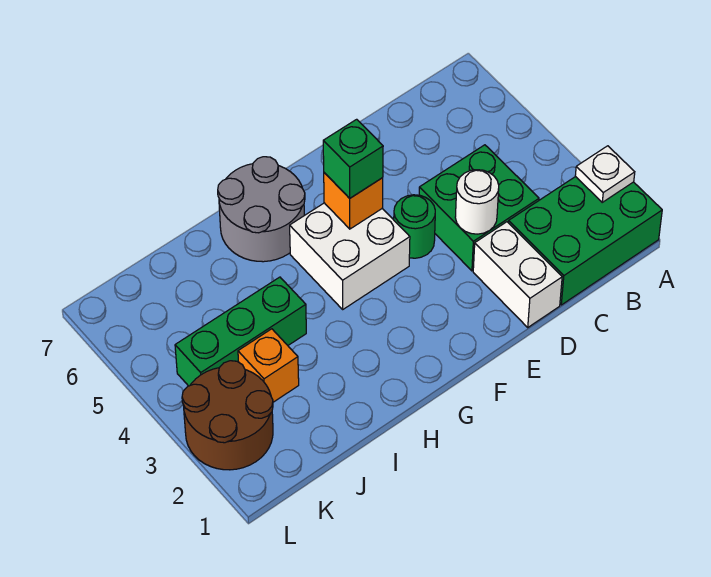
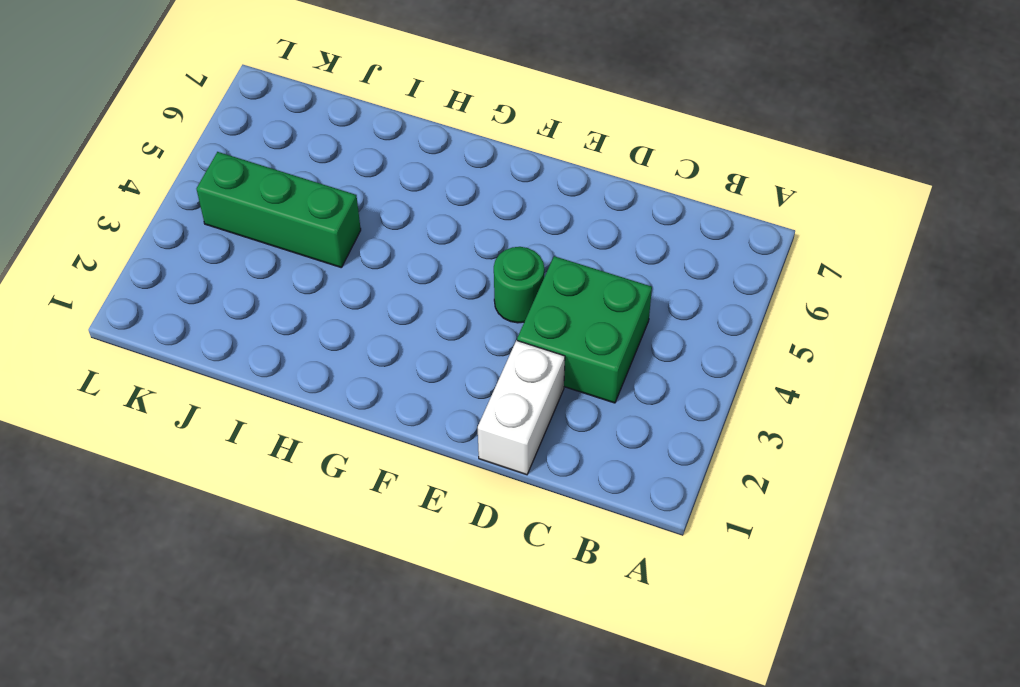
none -> green 2x3 brick [508,177,662,305]
none -> white 2x2 brick [290,203,410,309]
none -> grey 2x2 round brick [218,157,305,262]

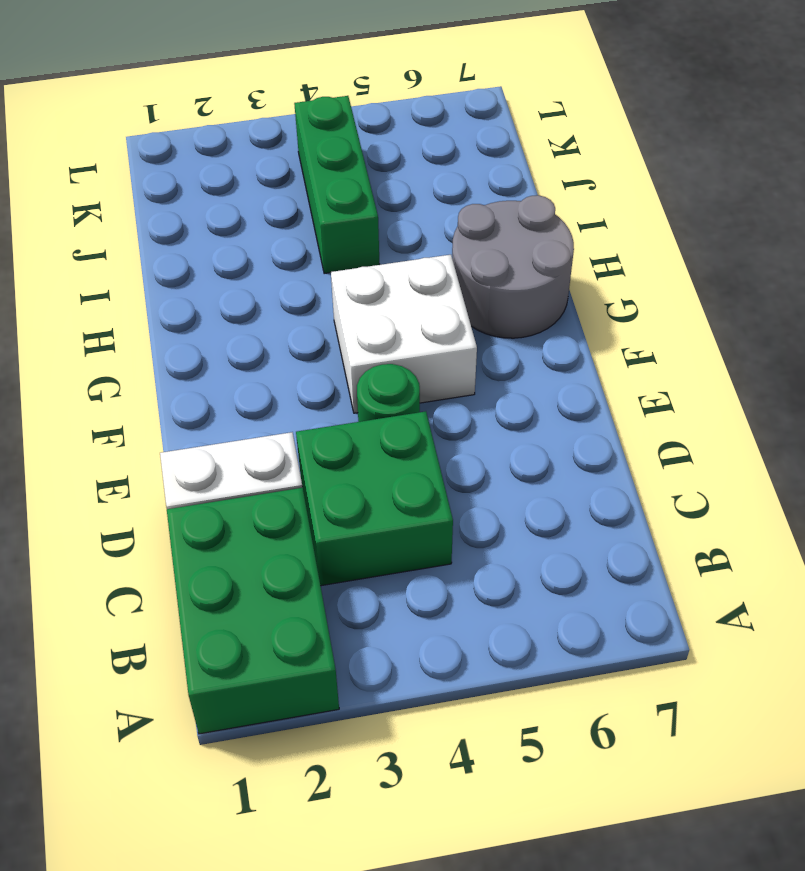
none -> orange 1x1 brick [238,329,299,402]
none -> brown 2x2 round brick [182,361,273,470]
none -> white 1x1 plate [575,146,635,202]

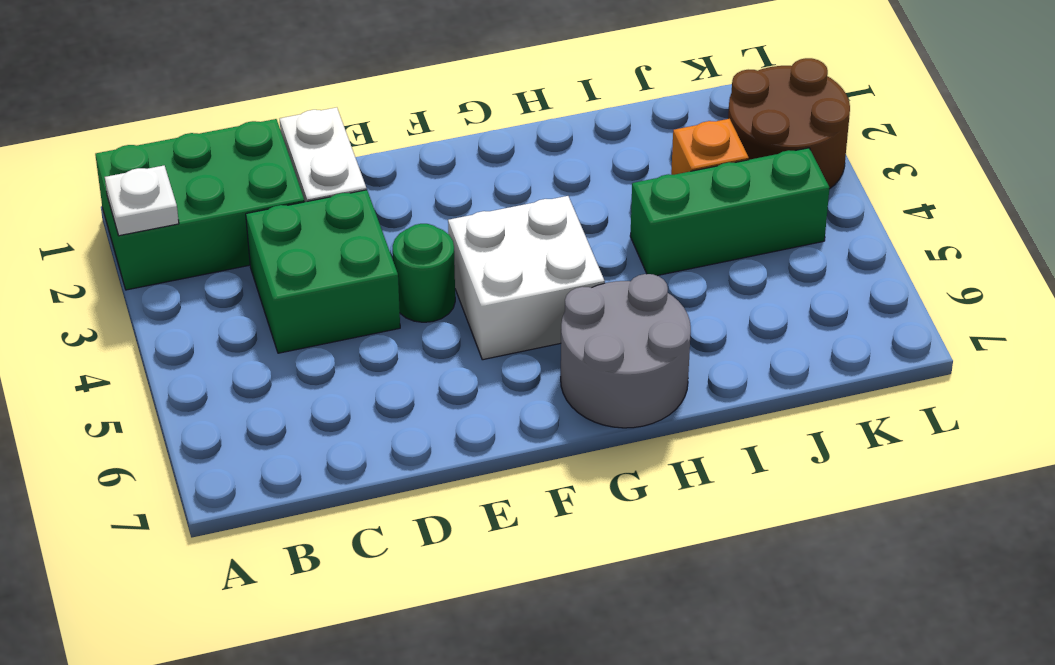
none -> white 1x1 round brick [455,170,499,234]
none -> orange 1x1 brick [324,173,383,229]
none -> green 1x1 brick [323,119,383,198]

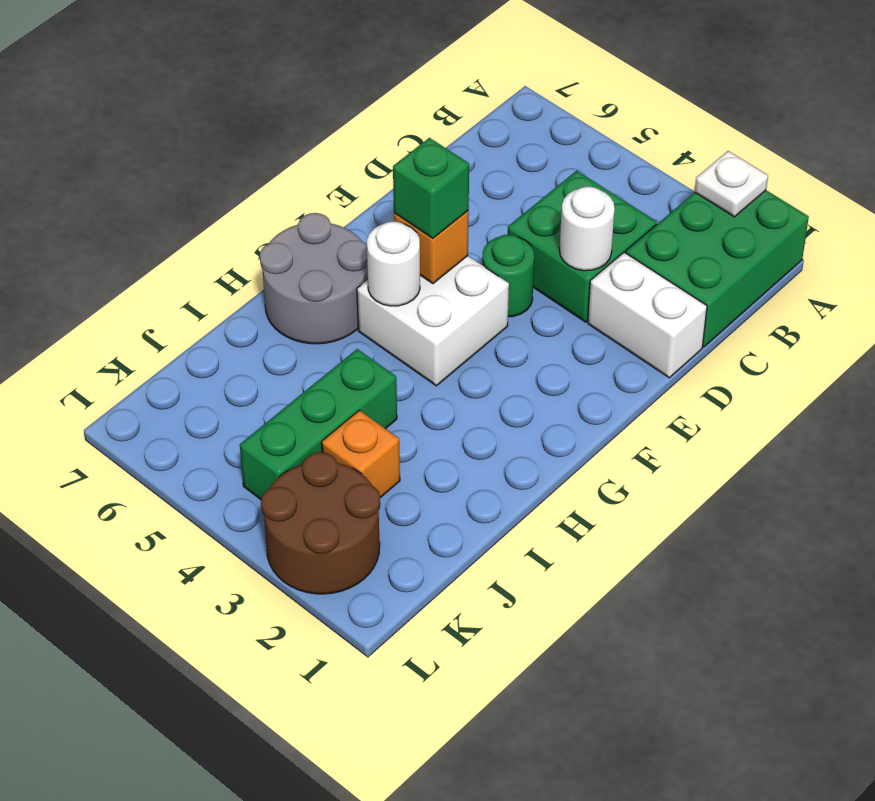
white 1x1 round brick [367,221,420,306] -> none

